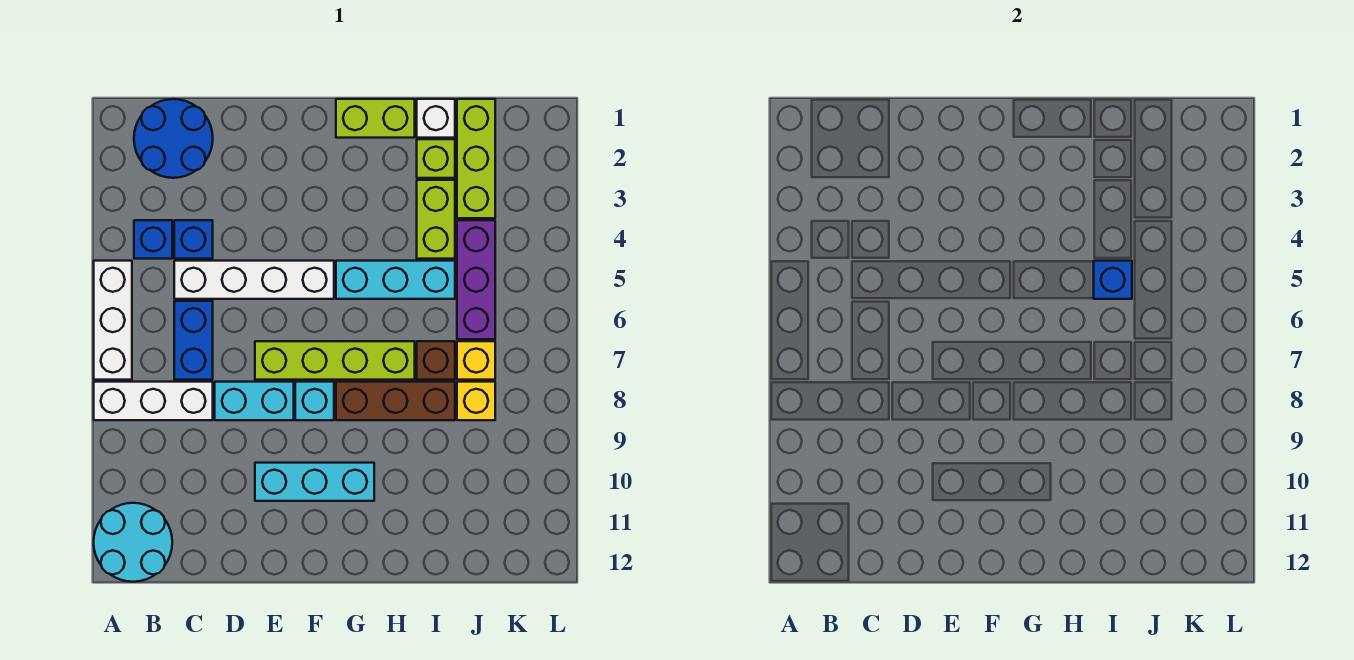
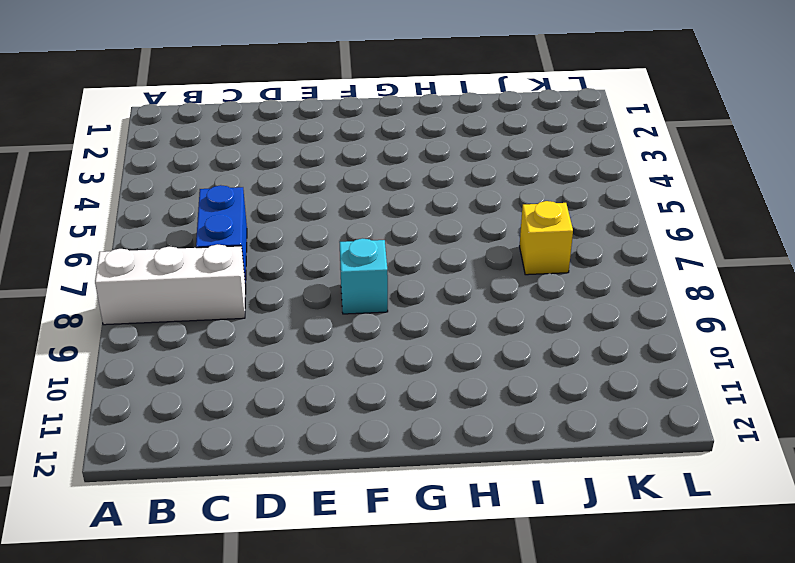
none -> white 1x3 brick [94,261,132,380]
none -> cyan 2x2 round brick [94,503,172,582]
none -> blue 2x2 round brick [134,99,213,178]

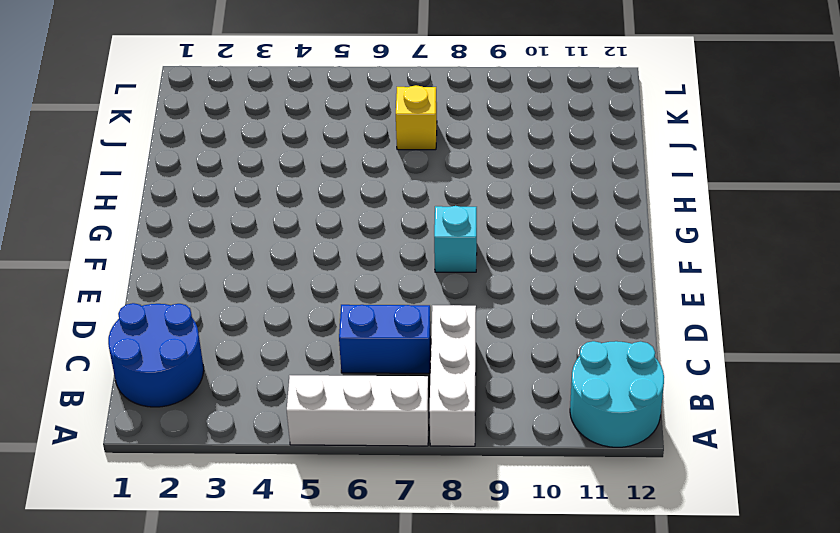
none -> blue 1x1 brick [134,220,172,259]
none -> blue 1x1 brick [174,220,213,259]
none -> white 1x4 brick [174,261,334,299]

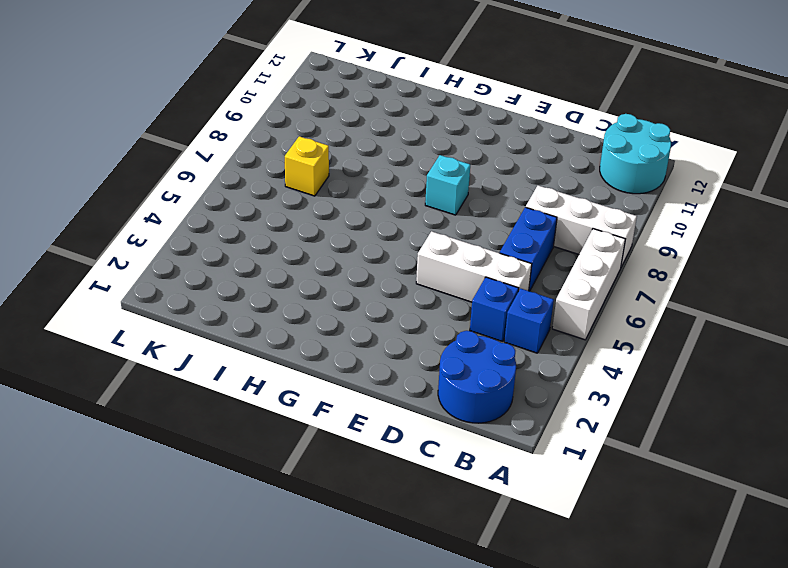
white 1x3 brick [416,231,532,302] -> white 1x4 brick [174,261,334,299]
none -> cyan 1x2 brick [215,382,294,420]
none -> lime 1x4 brick [255,341,415,380]
none -> cyan 1x3 brick [255,463,374,501]

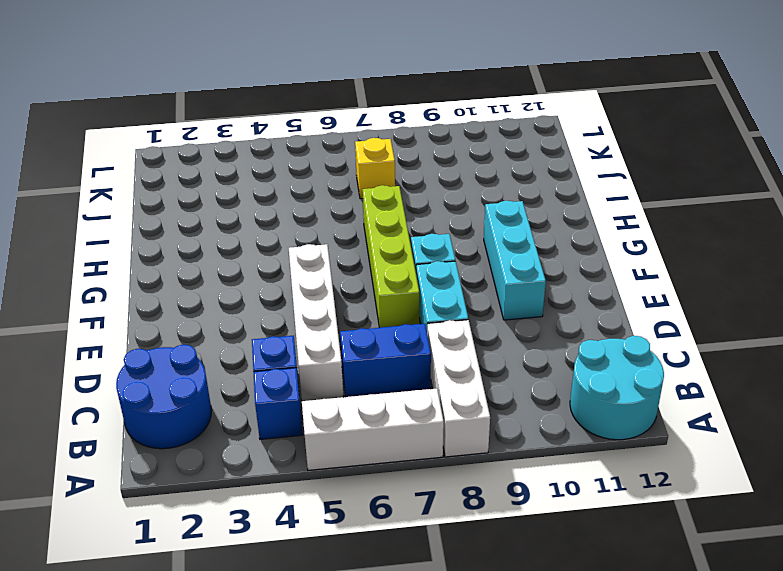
none -> lime 1x2 brick [336,99,415,138]
none -> cyan 1x3 brick [336,261,455,299]
none -> brown 1x3 brick [336,382,455,420]

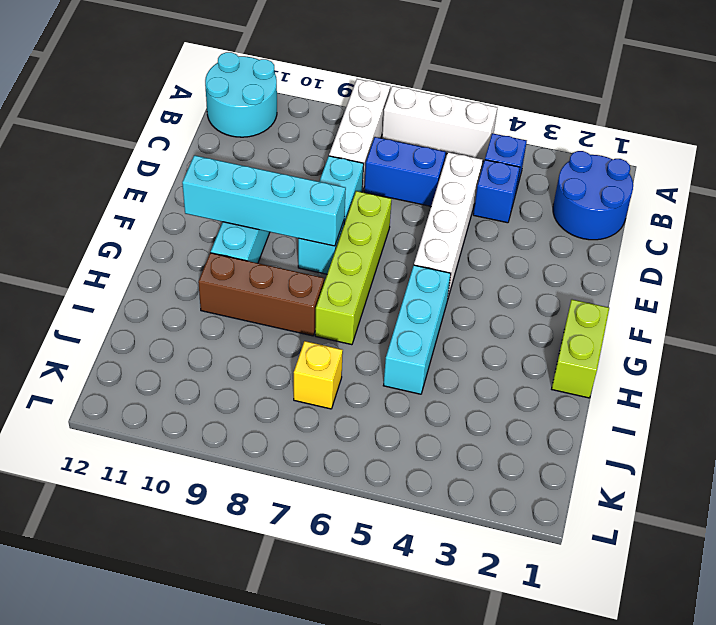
cyan 1x4 brick [182,155,346,246] -> none
brown 1x3 brick [198,253,324,336] -> brown 1x3 brick turned to [336,382,455,420]
none -> white 1x1 brick [417,99,455,138]
none -> lime 1x1 brick [417,139,455,178]
none -> lime 1x2 brick [417,180,455,259]

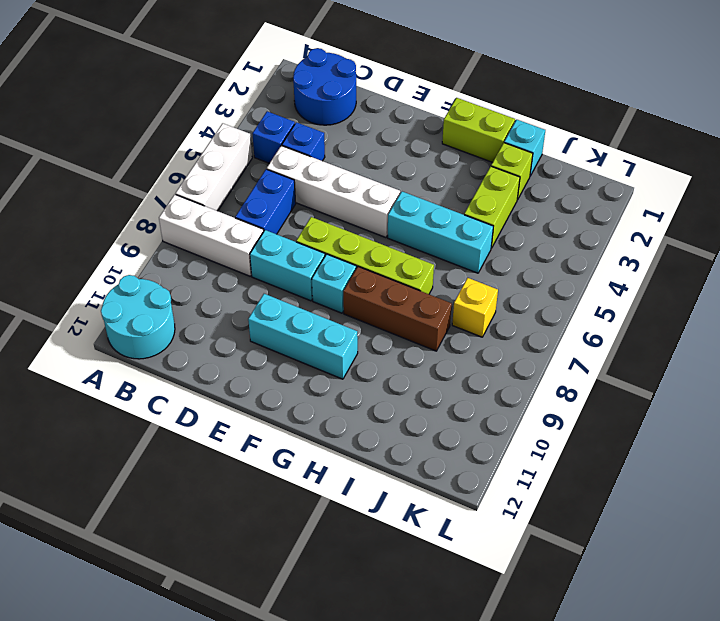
cyan 1x1 brick [504,120,545,176] -> white 1x1 brick [417,99,455,138]
none -> brown 1x1 brick [417,341,455,380]
none -> lime 1x3 brick [457,99,495,218]
none -> purple 1x3 brick [457,220,495,339]

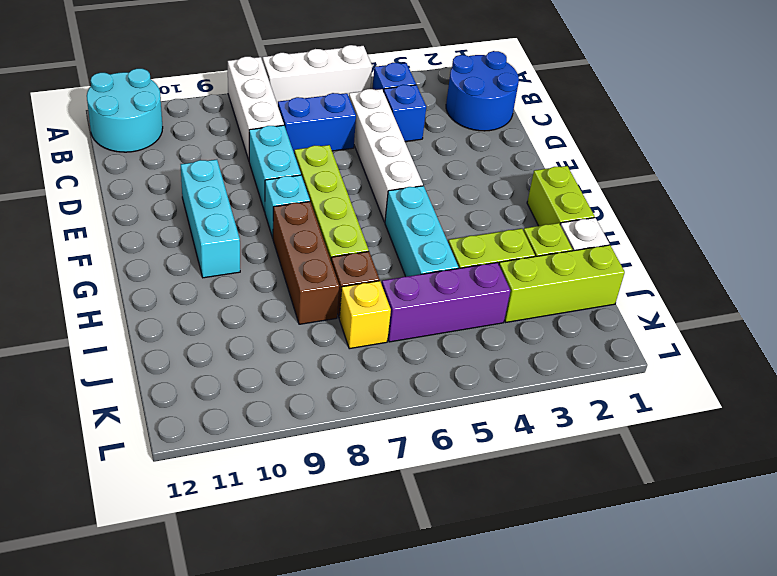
none -> yellow 1x1 brick [457,382,495,420]
none -> blue 1x1 brick [1094,261,1132,299]

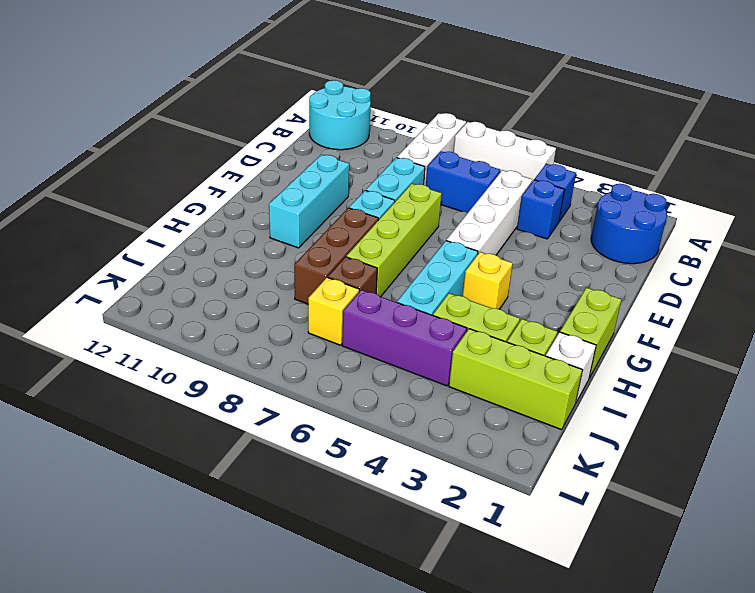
yellow 1x1 brick [463,252,513,309] -> yellow 1x1 brick moved to [457,382,495,420]
none -> blue 1x1 brick [1094,261,1132,299]

